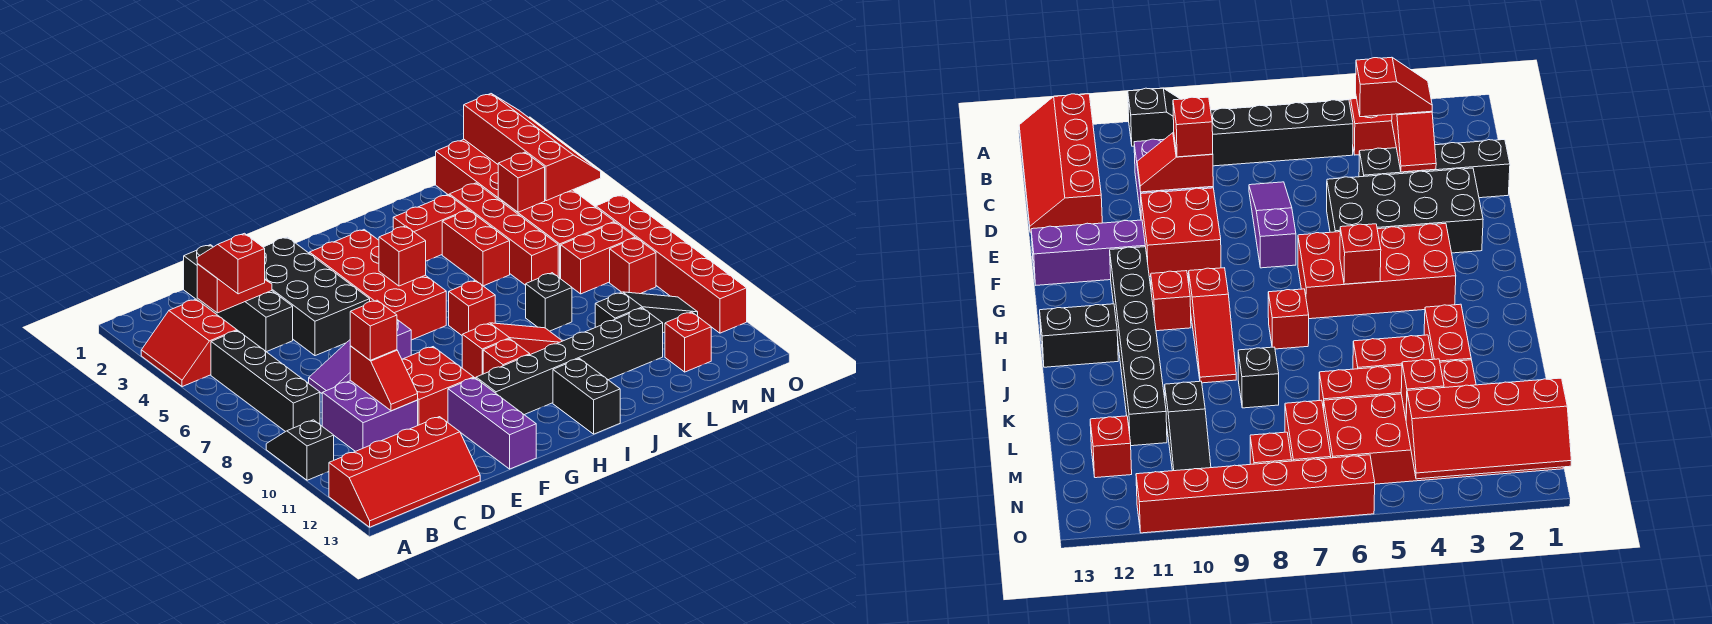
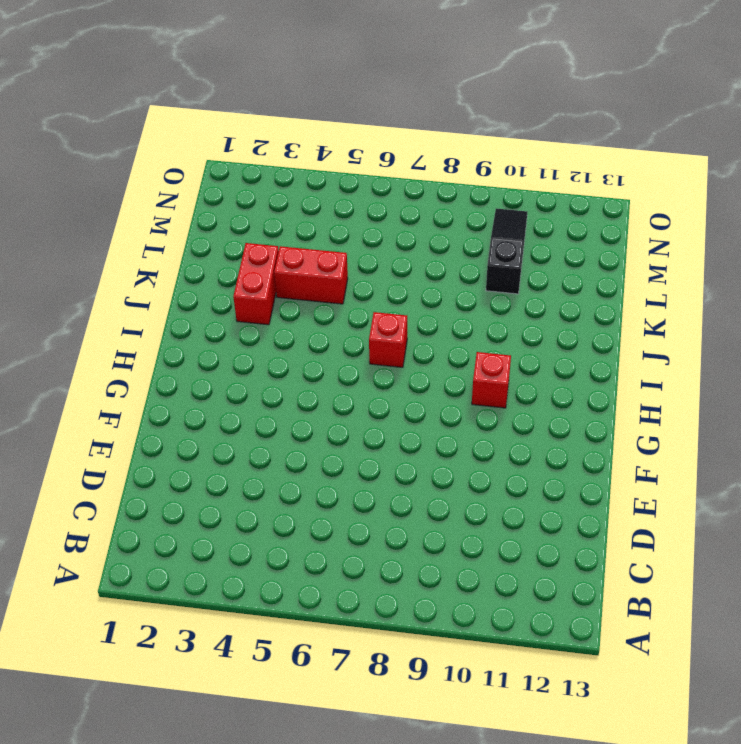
none -> red 2x2 slope [141,299,237,387]
none -> black 1x2 slope [266,420,334,480]
none -> red 2x4 slope [329,417,480,527]
none -> black 1x4 brick [211,330,320,432]

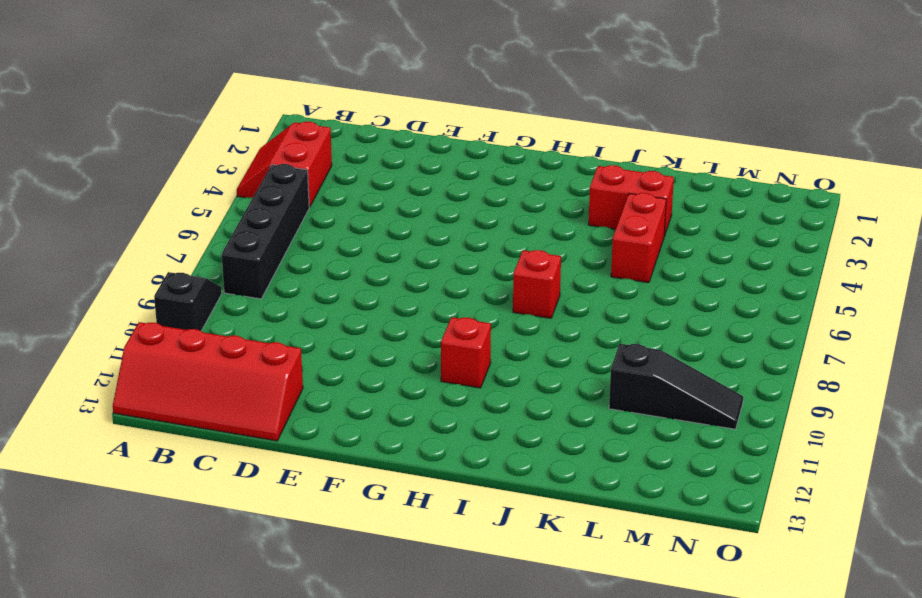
none -> purple 2x2 brick [322,381,418,451]
none -> black 1x4 brick [184,245,293,352]
none -> purple 1x3 slope [309,320,411,393]
none -> black 2x4 brick [263,237,370,356]

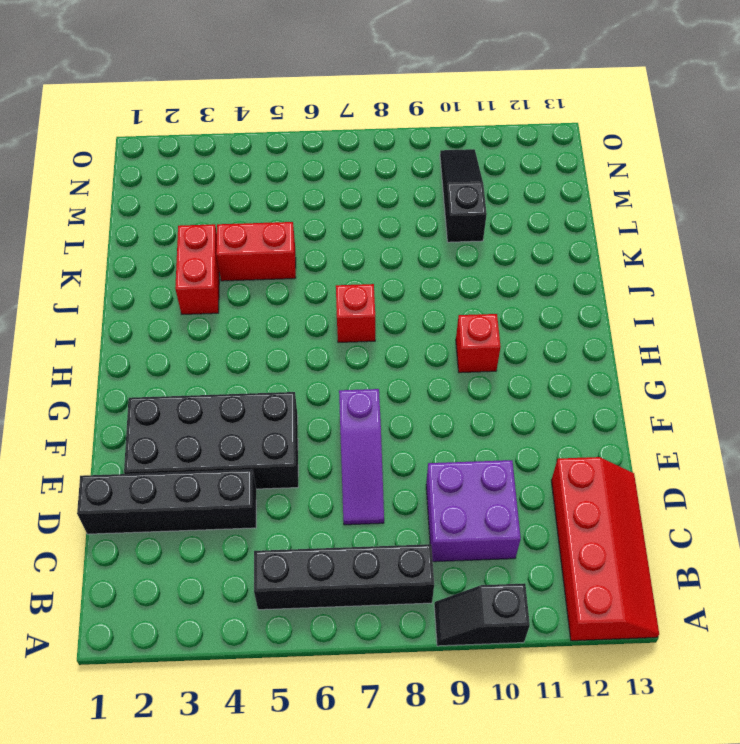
none -> red 2x2 slope [141,299,237,387]
none -> red 2x2 brick [402,347,474,425]
none -> purple 1x3 brick [448,378,536,469]
none -> red 2x4 brick [309,230,446,340]

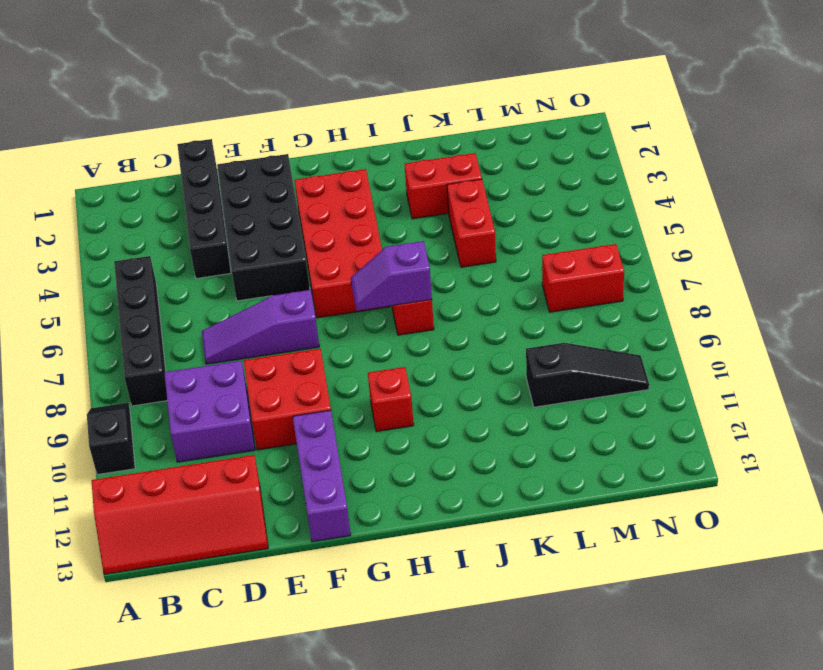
purple 1x2 slope [351,241,432,311] -> none
none -> red 2x2 slope [141,299,237,387]
none -> black 1x6 brick [476,308,663,415]
none -> red 1x3 slope [462,323,562,378]
none -> black 1x2 brick [553,359,620,434]

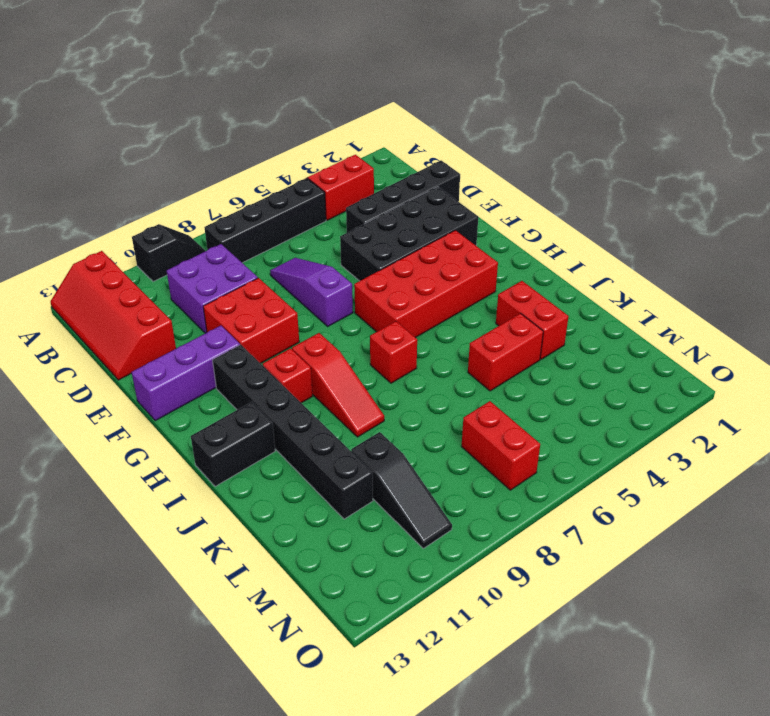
none -> black 1x1 brick [526,273,572,331]
none -> red 1x4 brick [449,183,558,285]
none -> red 2x6 brick [436,140,614,278]
none -> red 1x1 brick [665,312,711,372]

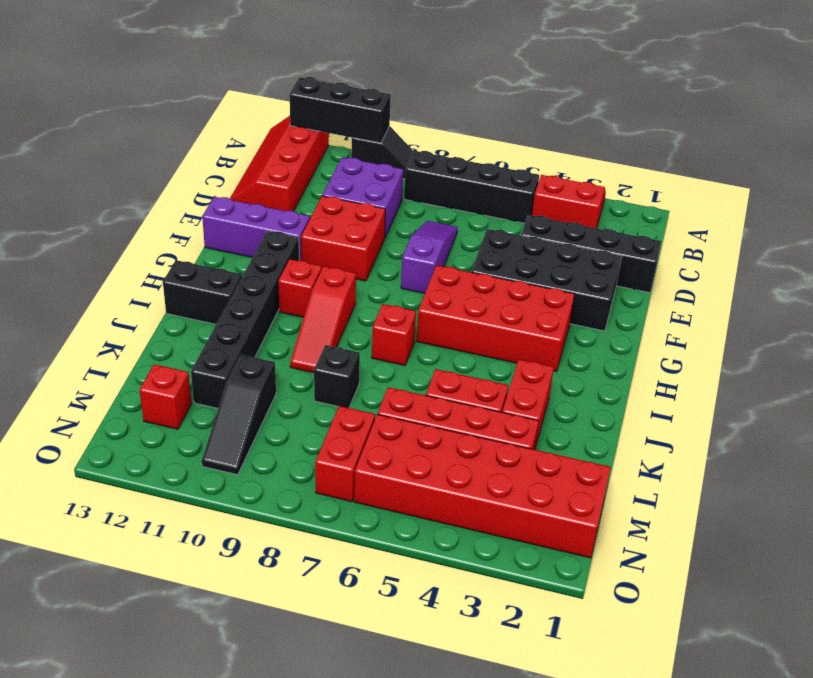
black 1x3 brick [290,77,391,143] -> none
none -> red 1x1 brick [610,238,656,294]
none -> red 1x6 brick [596,195,747,333]
none -> red 1x2 slope [197,264,272,313]
none -> red 1x2 slope [350,346,418,411]

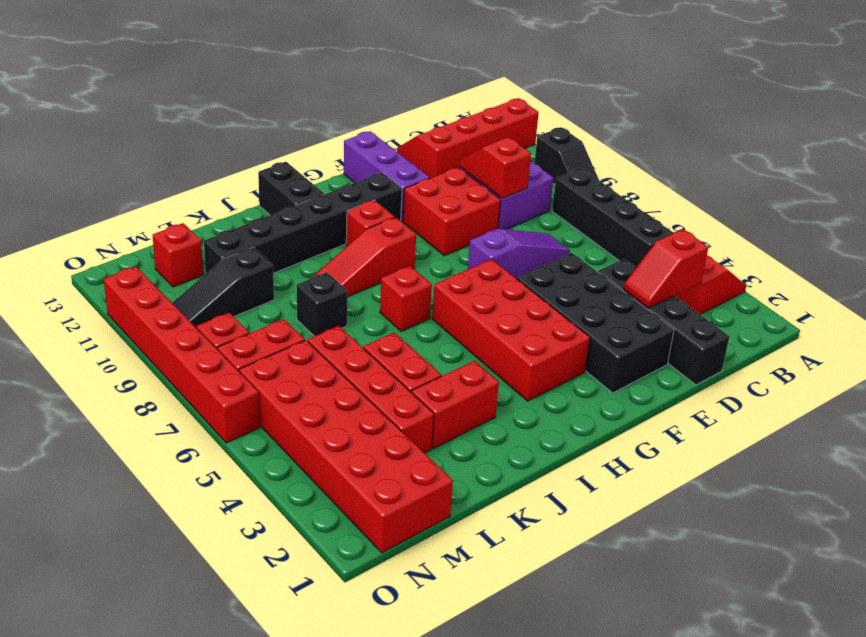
none -> red 1x1 brick [379,226,426,286]
none -> red 1x1 brick [498,152,545,212]
none -> red 2x4 slope [464,94,601,201]
none -> red 1x2 slope [197,233,265,294]

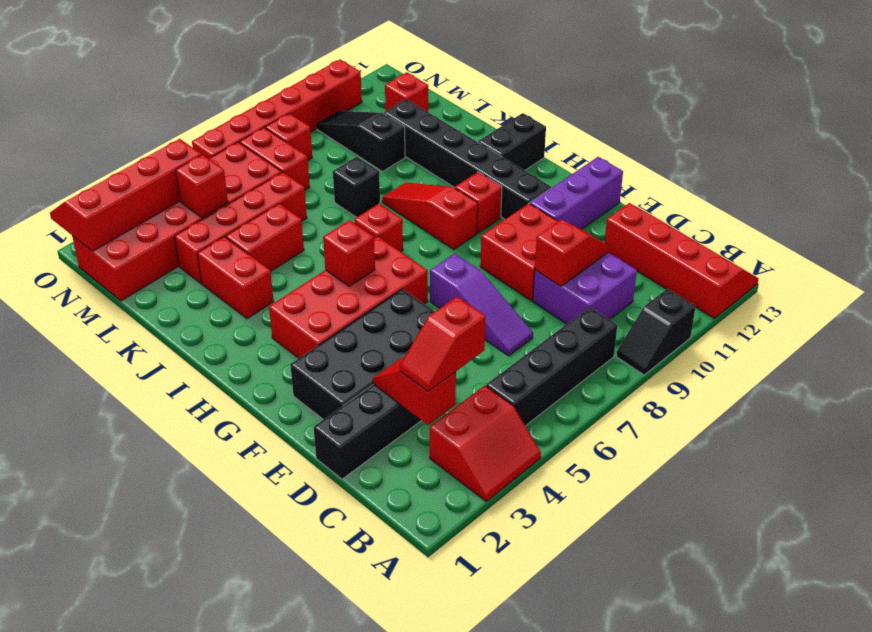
none -> red 1x1 brick [350,300,397,360]

